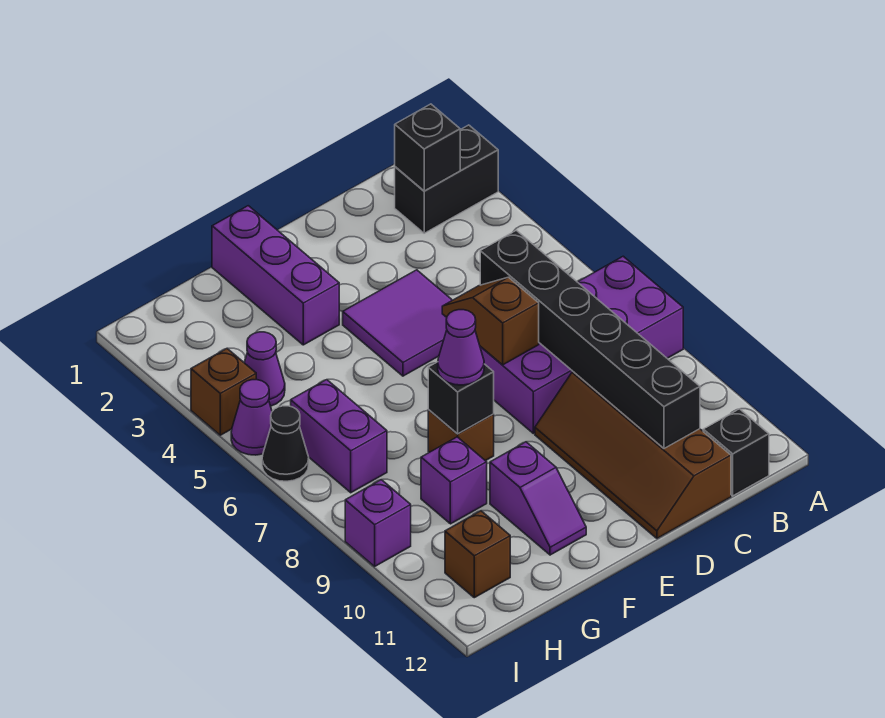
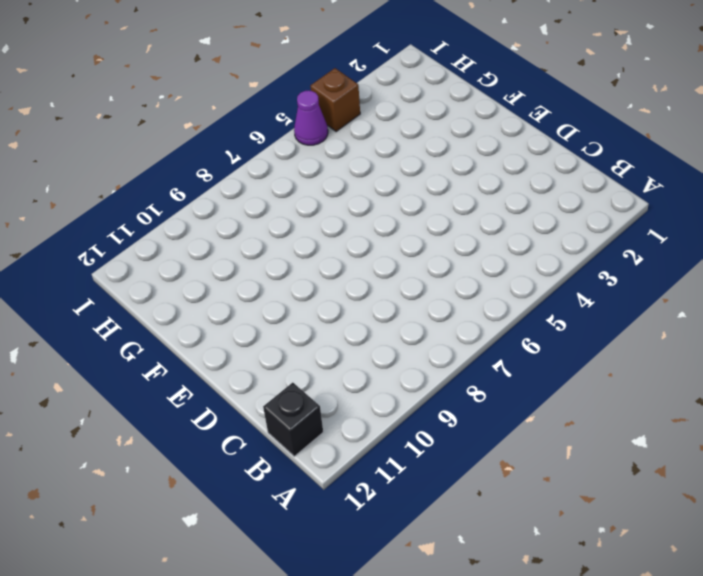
none -> black 1x2 brick [395,125,498,233]
none -> purple 2x4 brick [480,256,683,434]
none -> brown 2x4 slope [535,372,731,538]

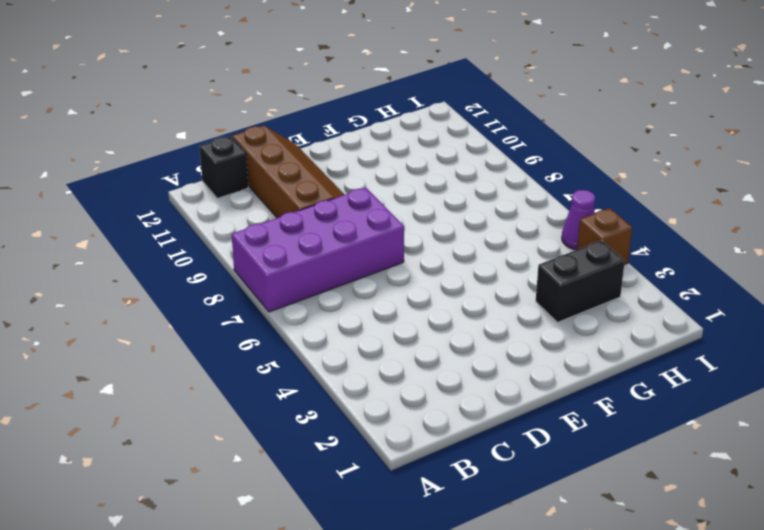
black 1x2 brick [536,240,625,322] -> black 1x2 brick moved to [395,125,498,233]
none -> purple 2x2 tile [343,270,452,376]
none -> purple 1x3 brick [212,206,339,345]
none -> brown 1x1 brick [428,410,494,461]

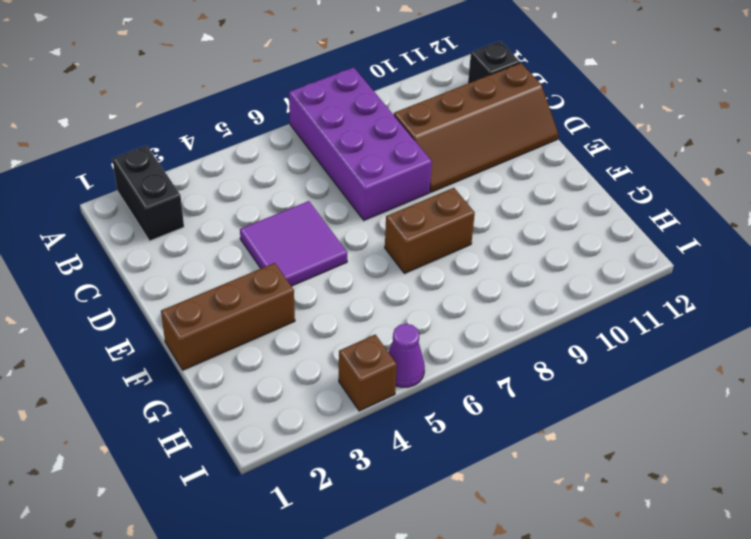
brown 1x3 brick [161,263,295,370] -> purple 1x3 brick [212,206,339,345]
brown 1x2 brick [385,188,475,274] -> brown 1x1 brick [428,410,494,461]
none -> purple 1x2 slope [490,442,586,555]
none -> purple 1x1 brick [421,437,487,524]
none -> purple 1x1 cone [244,332,285,406]

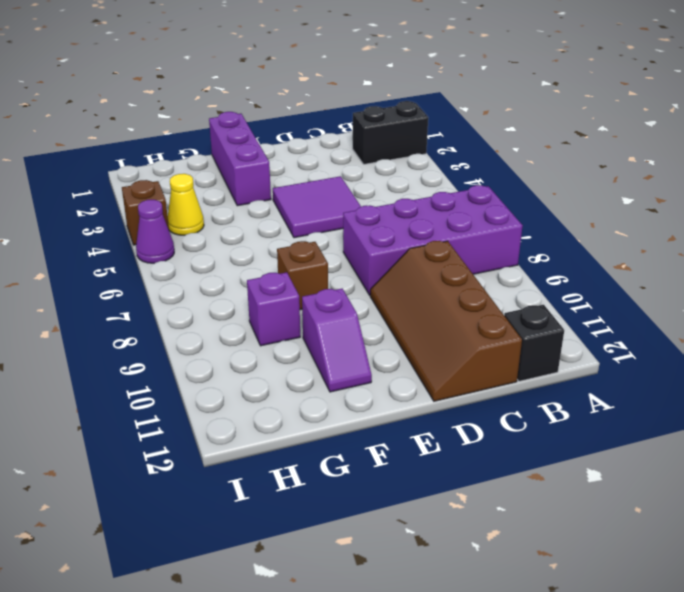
yellow 1x1 cone [168,174,204,235] -> purple 1x1 cone [244,332,285,406]
none -> purple 1x2 brick [291,380,387,493]
none -> brown 1x1 brick [445,511,510,598]
none -> black 1x1 cone [262,406,309,481]

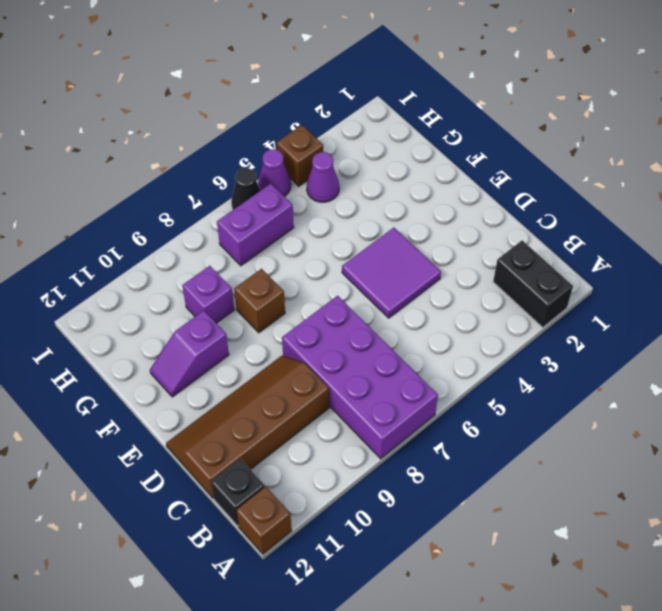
brown 1x1 brick [236,487,292,554] -> brown 1x1 brick moved to [445,511,510,598]
none -> purple 1x3 brick [212,206,339,345]
none -> purple 1x1 brick [345,480,411,566]
none -> black 1x1 brick [395,104,460,191]

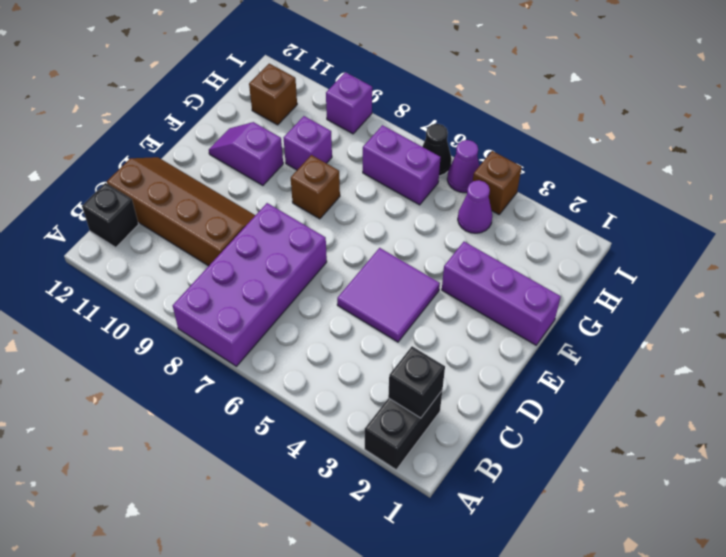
none -> black 1x6 brick [480,230,700,448]
none -> brown 1x2 slope [442,277,539,365]
none -> black 1x1 brick [428,362,494,434]

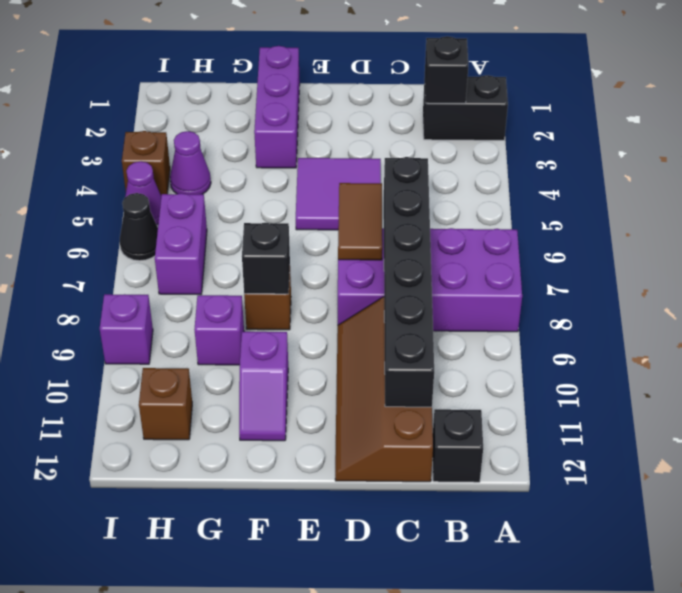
brown 1x2 tile [338,183,382,260] -> brown 1x2 slope [442,277,539,365]
none -> purple 1x1 cone [438,310,484,385]

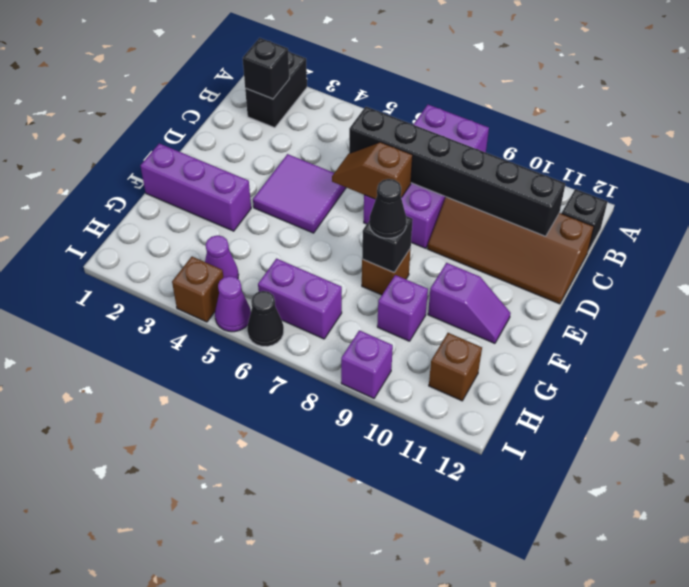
black 1x1 cone [369,179,406,238] -> purple 1x1 cone [438,310,484,385]

